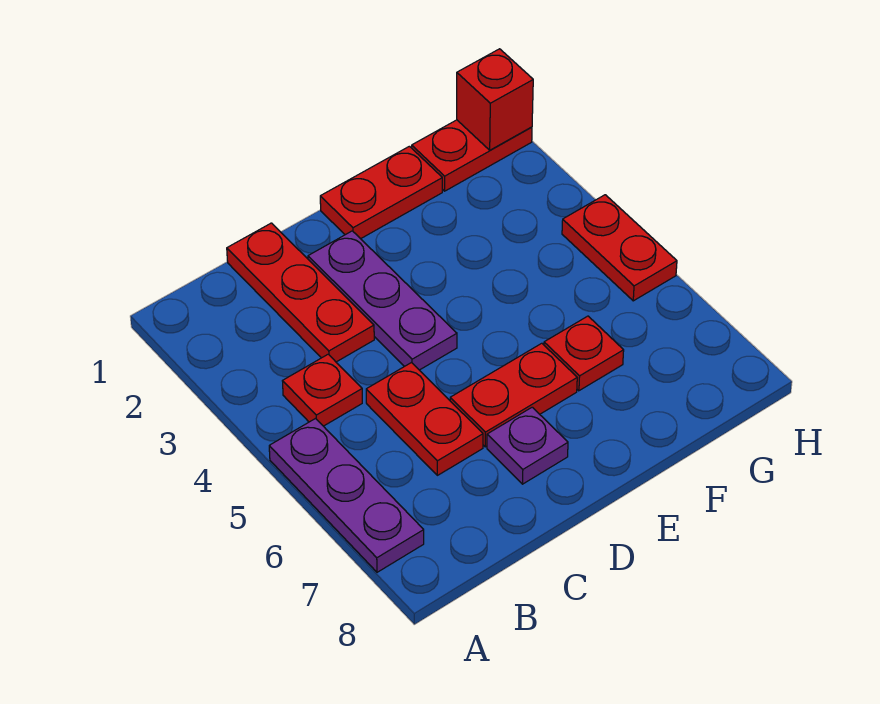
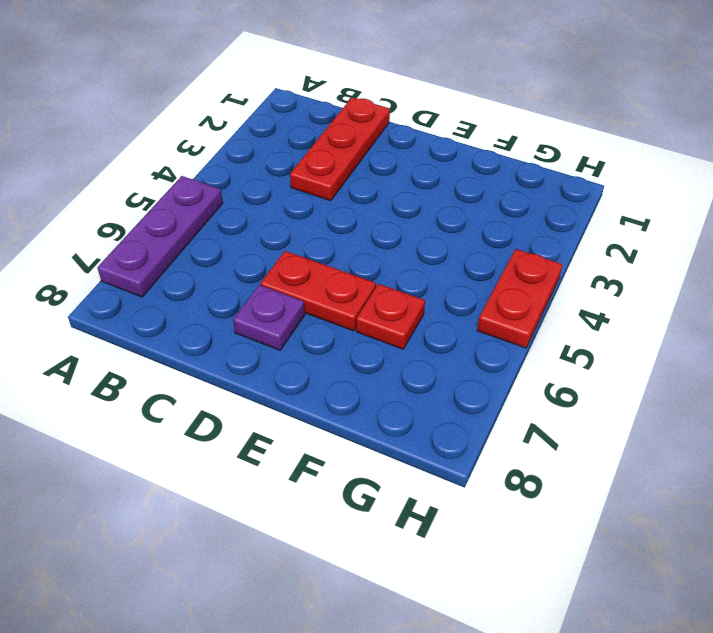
none -> red 1x1 plate [283,354,362,426]
none -> red 1x2 plate [366,363,483,475]
none -> purple 1x3 plate [308,231,457,370]

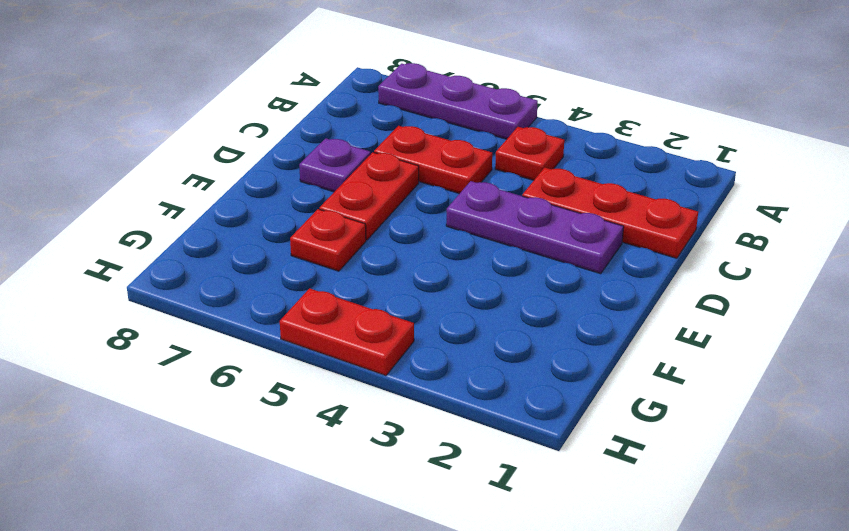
none -> red 1x2 plate [320,146,442,239]
none -> red 1x2 plate [412,120,532,191]
none -> red 1x1 brick [457,49,533,150]

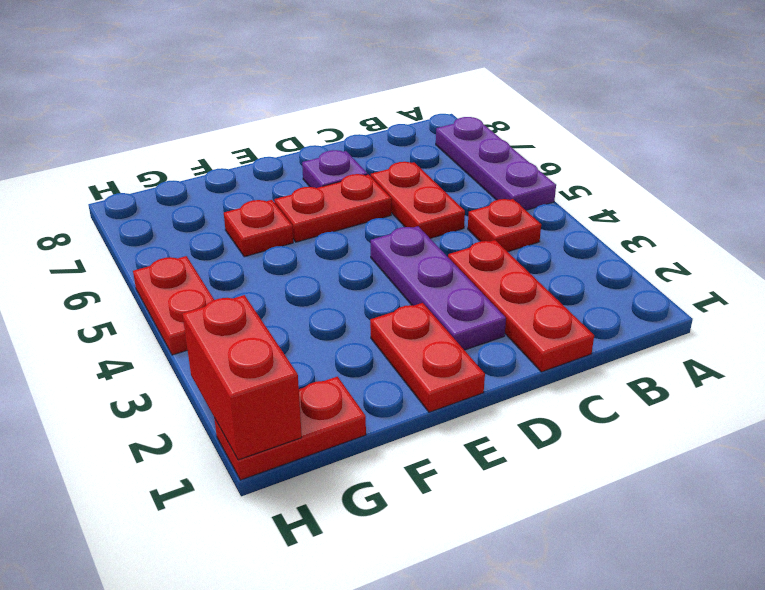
red 1x2 plate [370,303,485,412] -> red 1x2 plate turned to [320,146,442,239]
red 1x2 brick [182,295,302,460] -> red 1x1 brick [457,49,533,150]

